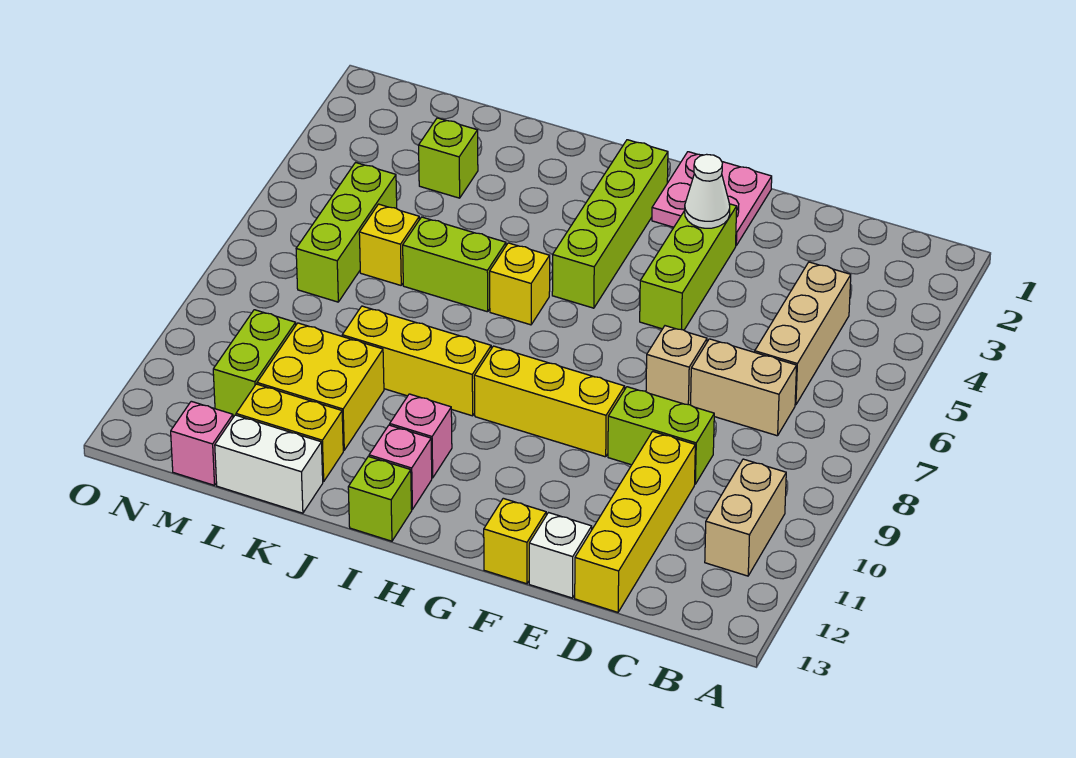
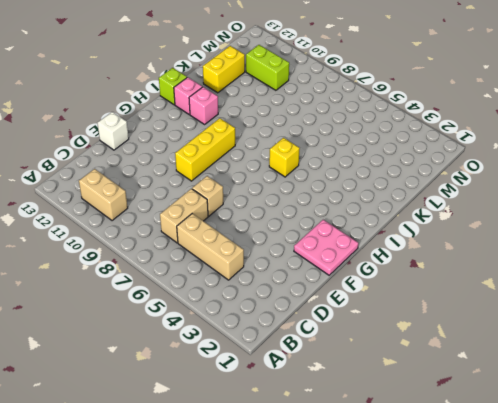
none -> lime 1x2 brick [608,387,714,484]
none -> yellow 1x4 brick [575,431,695,612]
none -> lime 1x3 brick [640,204,737,330]

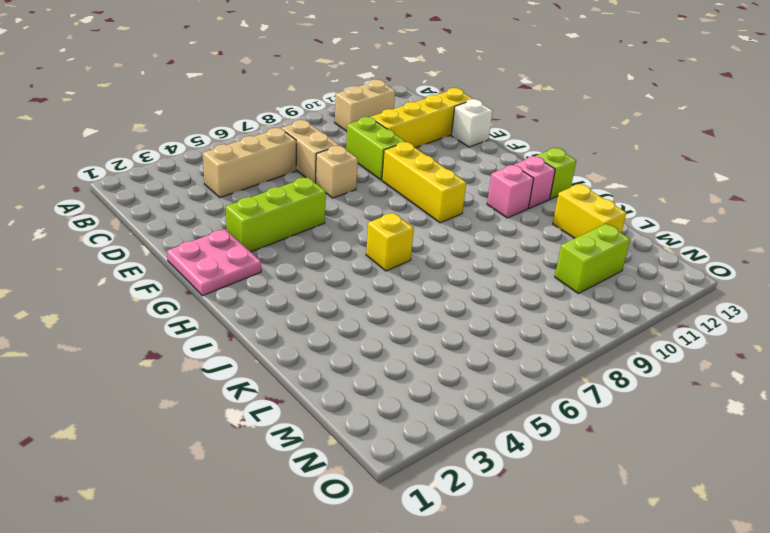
none -> yellow 1x1 brick [484,498,546,584]
none -> lime 1x4 brick [552,140,668,308]
none -> yellow 1x3 brick [342,306,491,416]

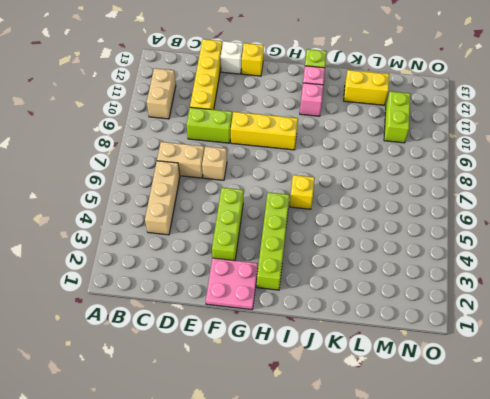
none -> yellow 1x3 brick [342,306,491,416]
none -> lime 1x2 brick [403,217,506,312]
none -> yellow 2x2 brick [257,323,384,450]

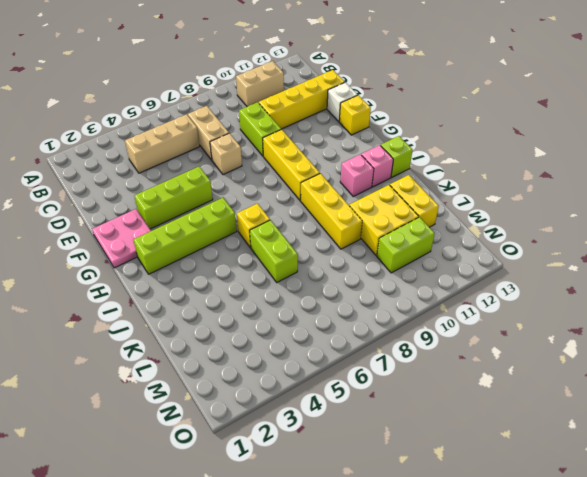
none -> white 1x2 brick [215,415,323,513]
none -> lime 1x1 brick [419,118,478,198]
none -> yellow 1x1 brick [359,204,419,285]

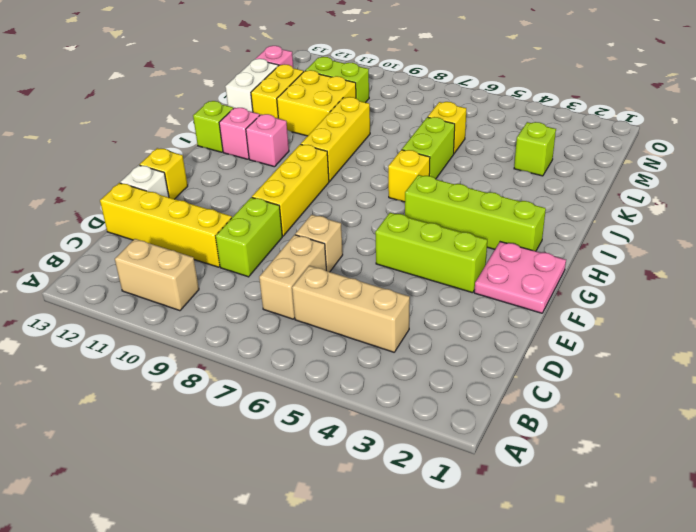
none -> lime 1x3 brick [296,163,397,302]
none -> white 1x1 cone [685,154,730,228]

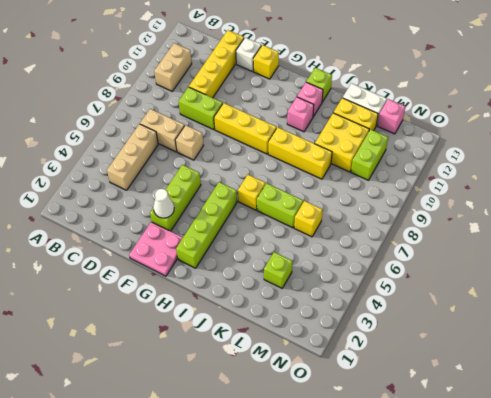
none -> lime 1x3 brick [296,163,397,302]

